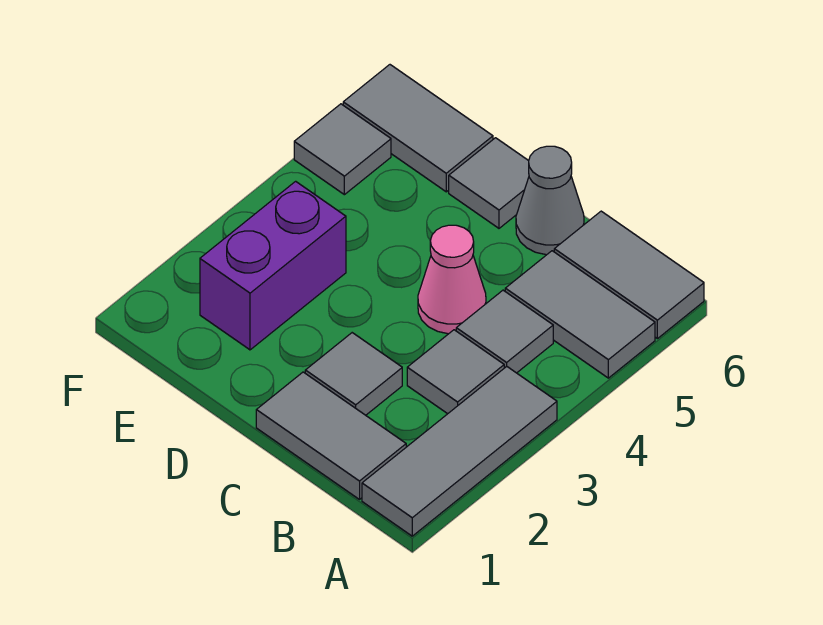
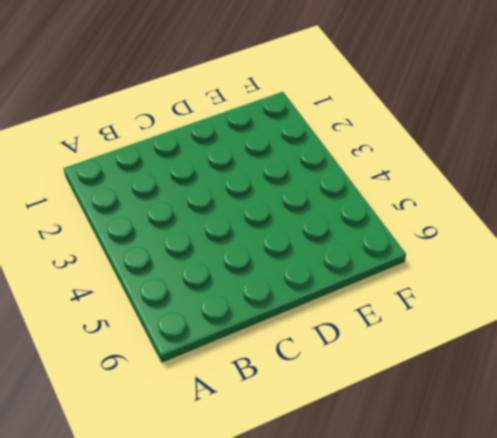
none -> grey 1x3 tile [362,367,557,536]
none -> grey 1x2 tile [505,251,655,378]
none -> grey 1x2 tile [554,211,704,339]

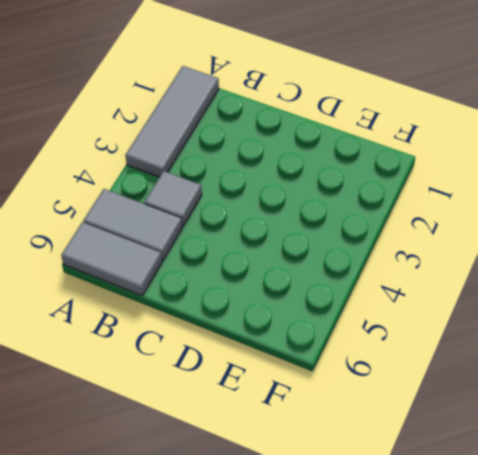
none -> grey 1x2 tile [256,372,406,499]
none -> grey 1x1 tile [407,330,504,414]
none -> grey 1x1 tile [305,333,402,415]

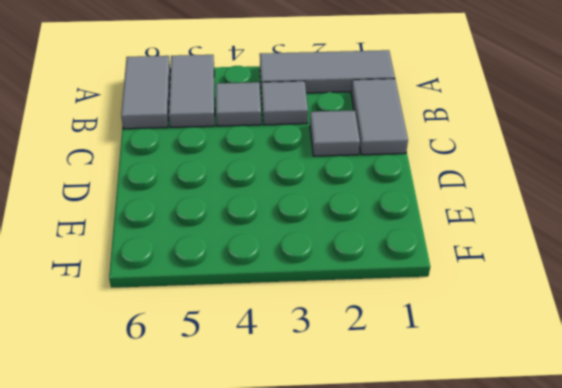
none -> pink 1x1 cone [418,225,486,334]
none -> grey 1x1 cone [516,146,584,255]
none -> grey 1x1 tile [449,138,529,228]

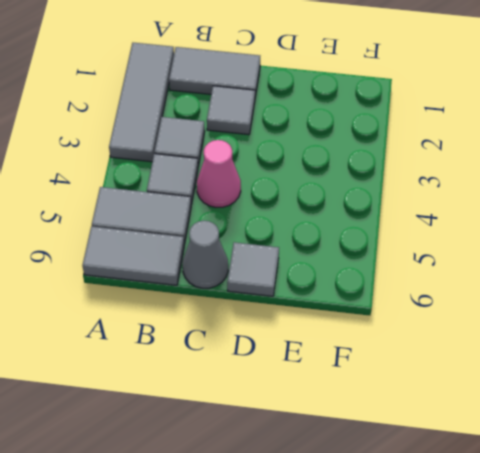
none -> purple 1x2 brick [200,181,346,350]
none -> grey 1x2 tile [343,65,493,192]
none -> grey 1x1 tile [294,104,391,195]

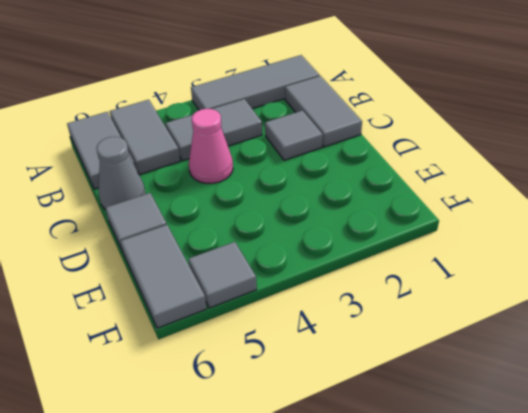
none -> purple 1x2 brick [200,181,346,350]

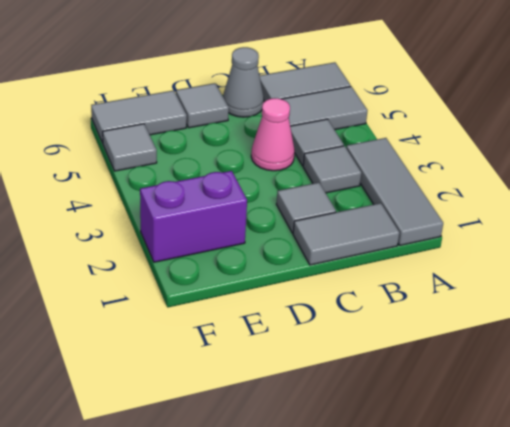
purple 1x2 brick [140,171,247,262] -> purple 1x2 brick turned to [200,181,346,350]

